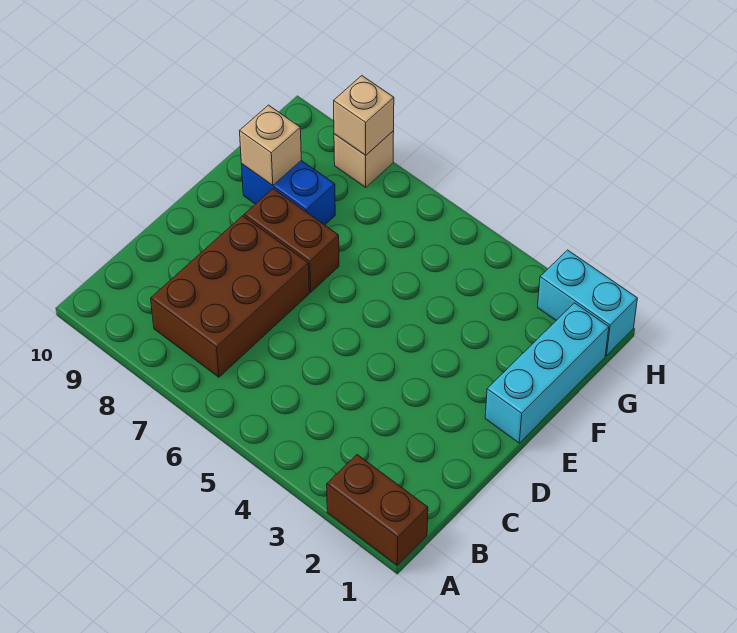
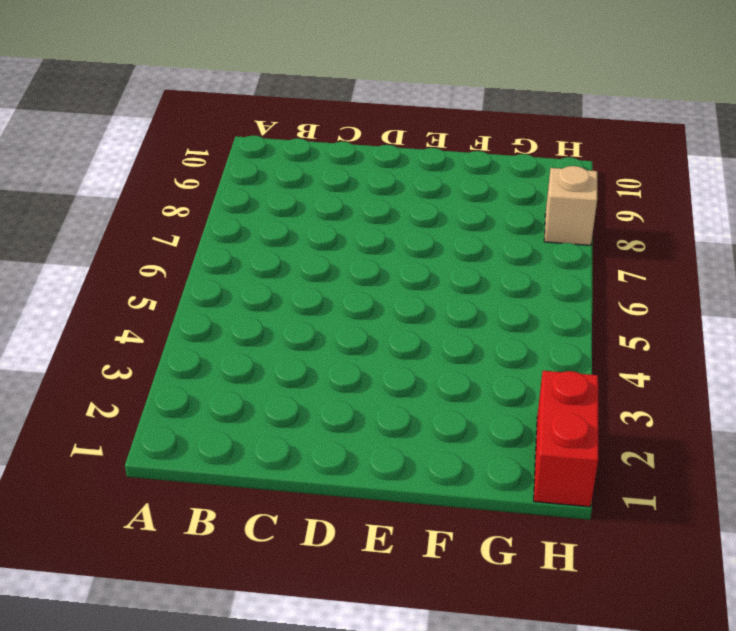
red 1x2 brick [534,371,598,507] -> cyan 1x2 brick [537,250,637,356]
none -> brown 1x2 brick [327,455,428,565]
none -> brown 2x3 brick [151,216,309,377]

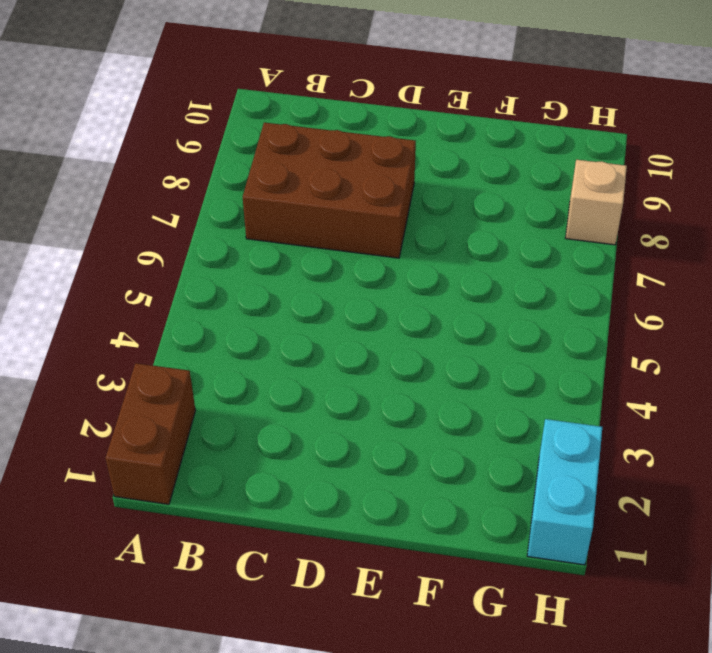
none -> cyan 1x3 brick [485,303,609,443]
none -> brown 1x2 brick [244,189,339,292]

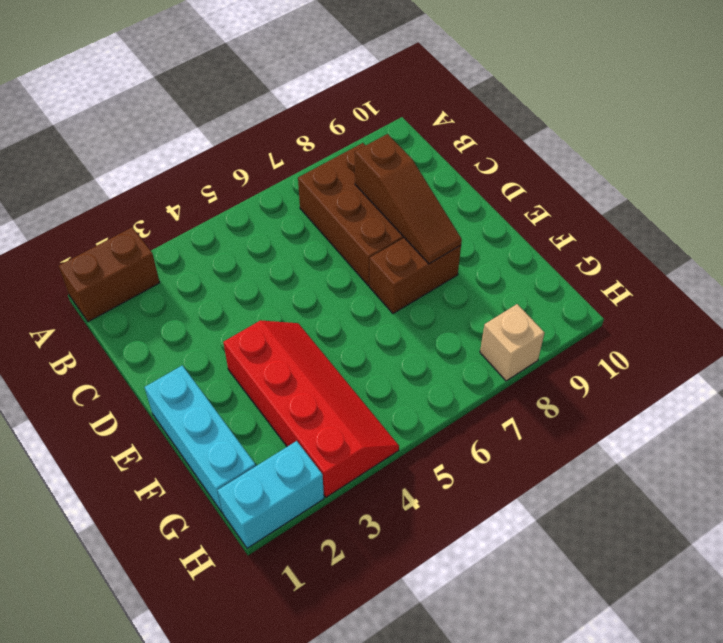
brown 1x3 slope [355,134,462,264] -> none
red 2x4 slope [223,321,399,497] -> none
none -> blue 1x2 brick [241,160,335,225]
none -> tan 1x1 brick [240,105,301,185]

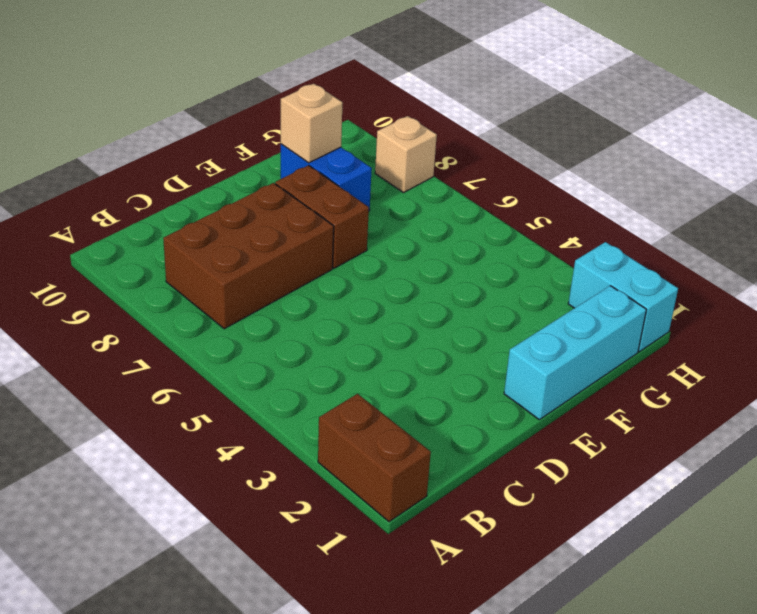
none -> tan 1x1 brick [334,76,394,155]

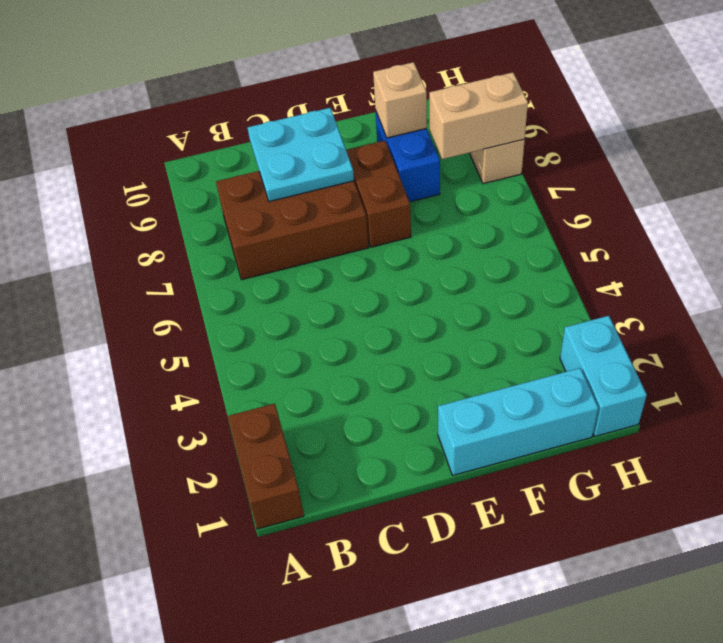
cyan 2x2 plate [247,108,354,202] -> none
tan 1x2 brick [429,72,528,159] -> tan 1x1 brick [334,76,394,155]

